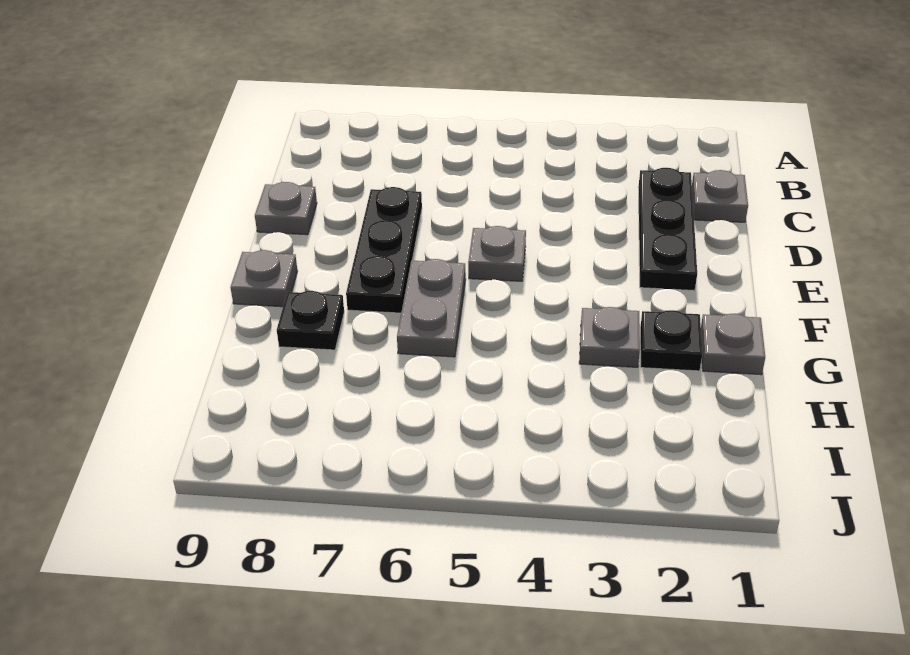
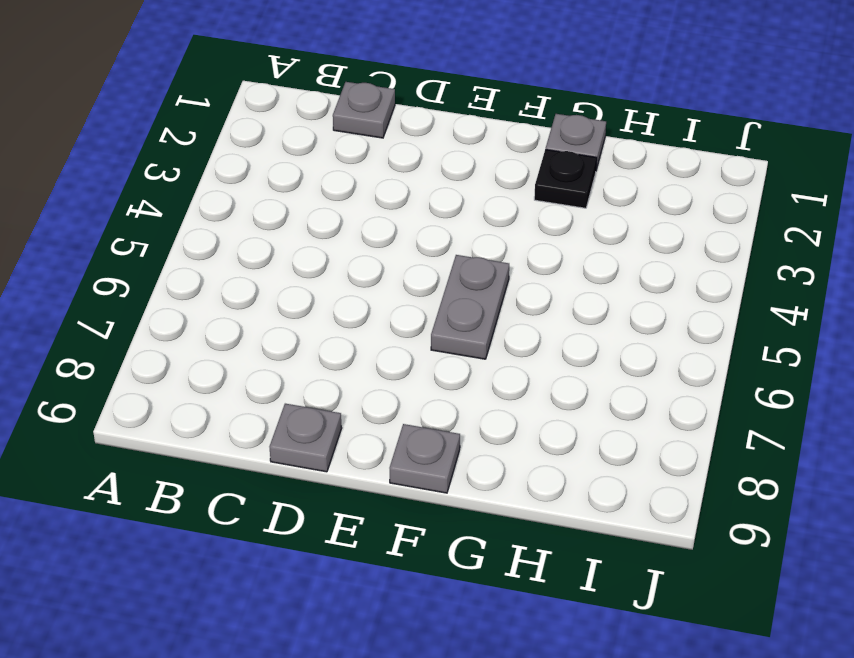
grey 1x2 plate [431,255,509,359] -> grey 1x2 plate turned to [397,259,466,357]
none -> black 1x3 plate [638,168,697,291]
none -> black 1x3 plate [346,187,422,313]

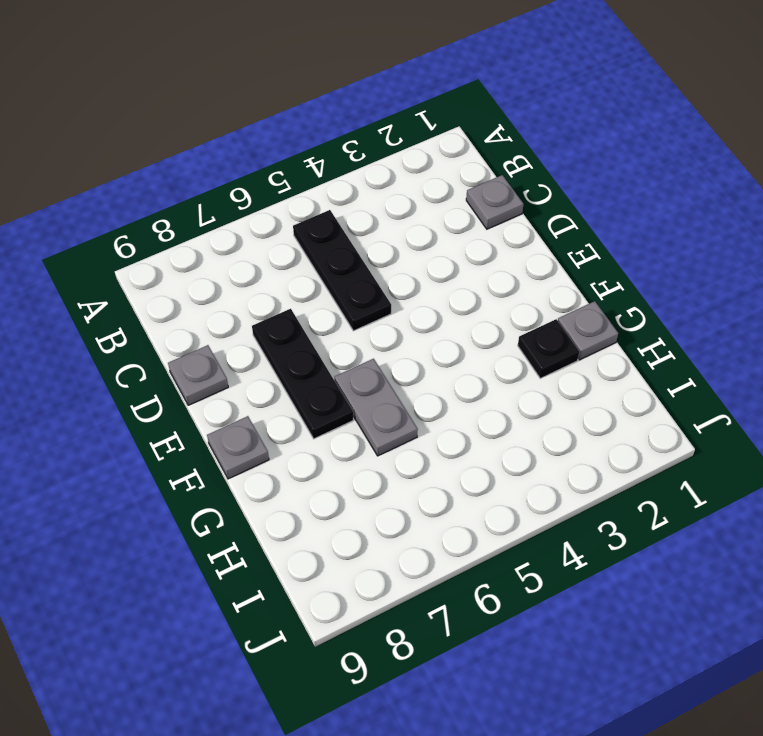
black 1x3 plate [293,210,391,331] -> black 1x3 plate moved to [638,168,697,291]
none -> grey 1x1 plate [468,226,526,281]
none -> grey 1x1 plate [579,307,640,367]

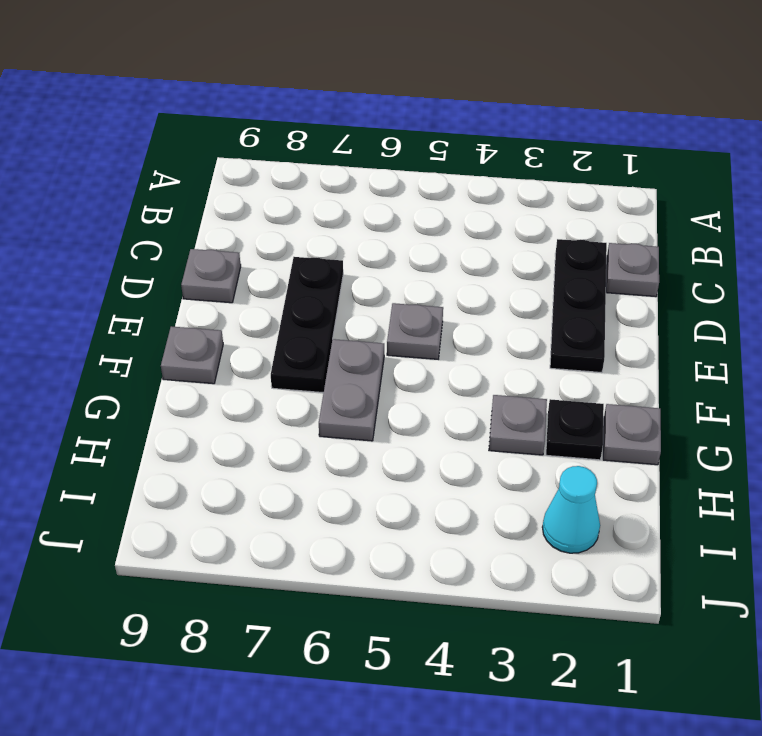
cyan 1x1 cone [542,466,600,553] -> none
none -> black 1x1 plate [277,291,344,350]

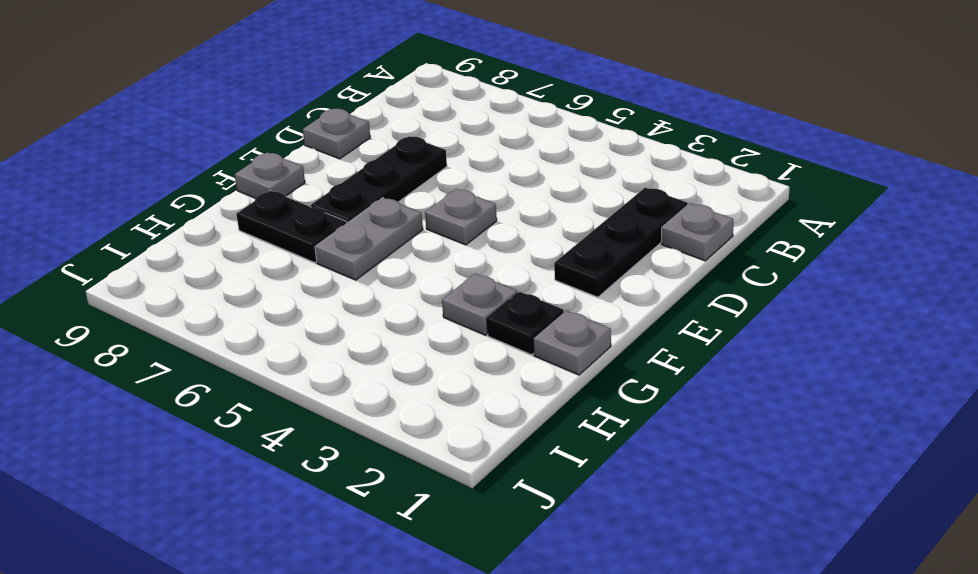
black 1x2 plate [236,191,347,263] -> black 1x1 plate [277,291,344,350]

